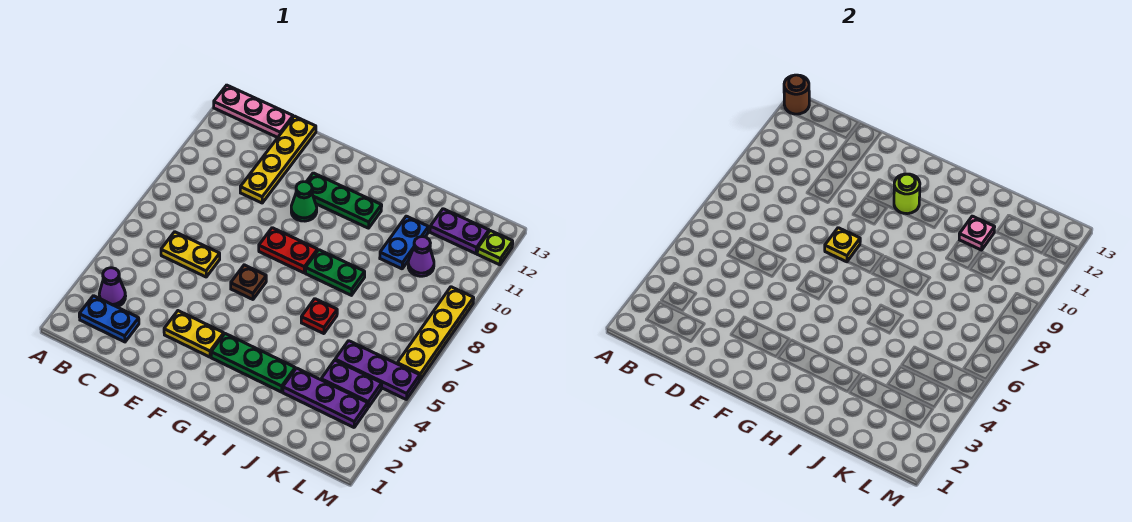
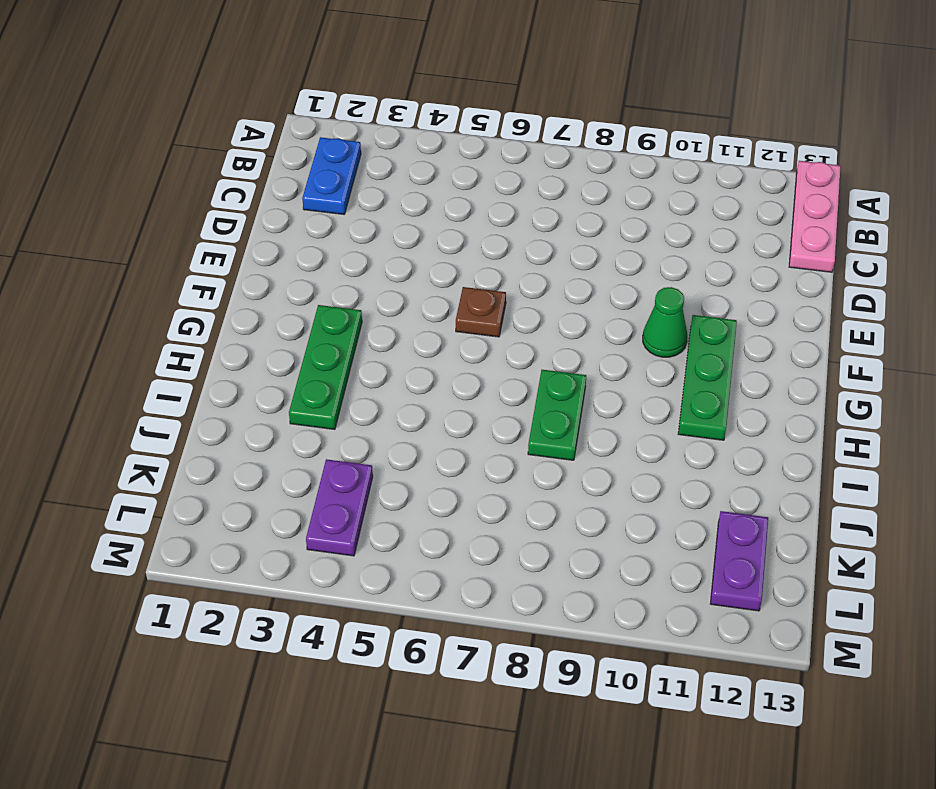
none -> purple 1x1 cone [99,268,126,307]
none -> yellow 1x2 plate [161,232,220,277]
none -> yellow 1x4 plate [240,116,316,203]

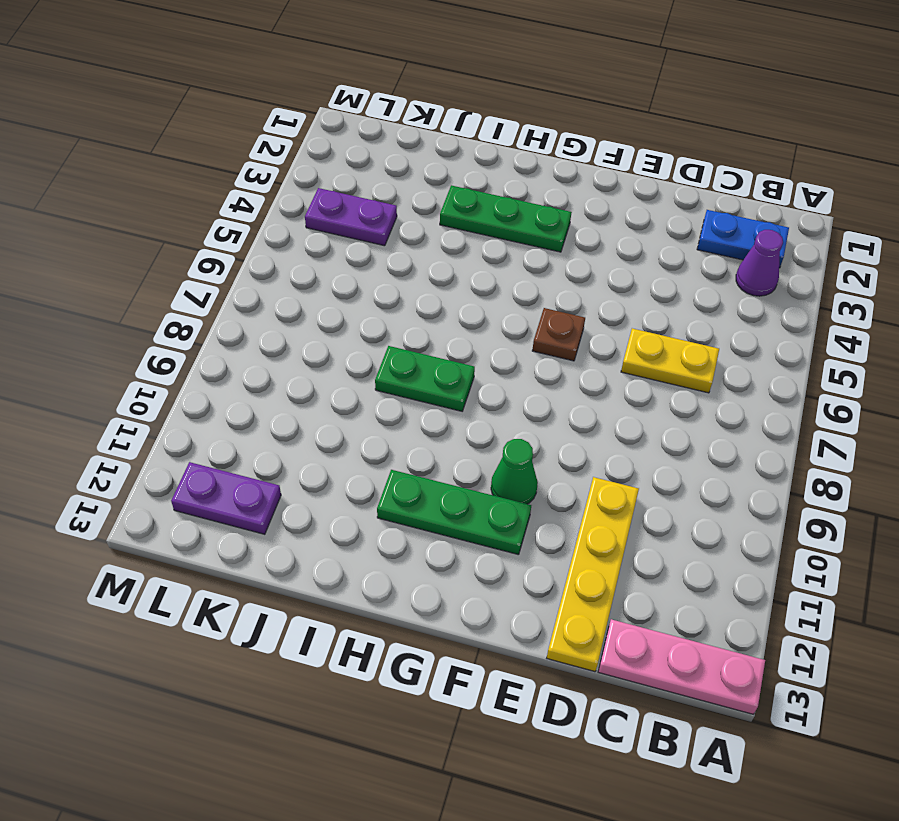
none -> yellow 1x2 plate [164,311,224,357]
none -> red 1x2 plate [259,228,318,273]
none -> red 1x1 plate [301,299,337,334]

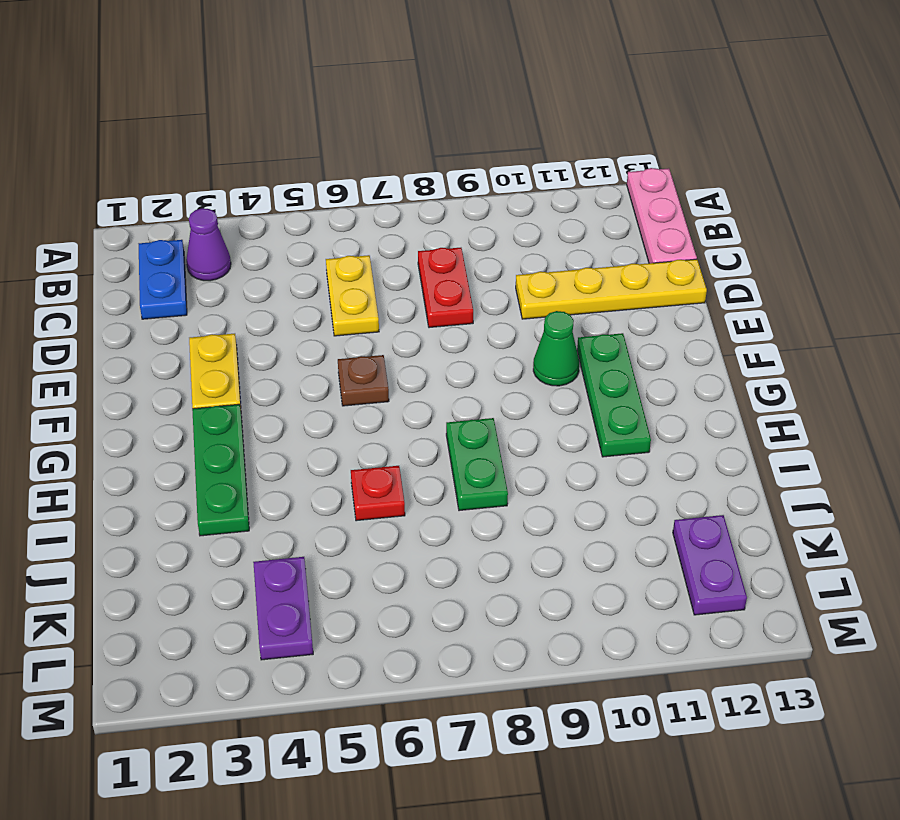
red 1x2 plate [418,248,473,328] -> red 1x2 plate moved to [259,228,318,273]
none -> purple 1x3 plate [283,368,368,427]
none -> blue 1x2 plate [380,216,429,269]
none -> purple 1x3 plate [335,341,420,399]

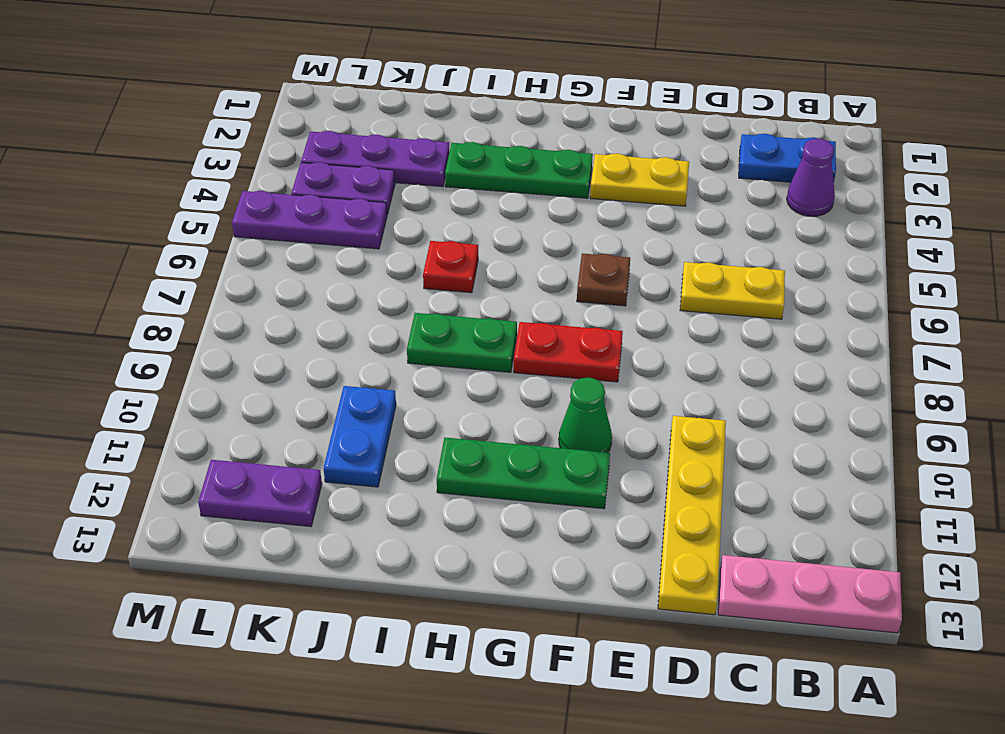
none -> purple 1x1 cone [408,237,434,276]
none -> yellow 1x4 plate [397,287,474,379]
none -> lime 1x1 plate [477,231,513,265]

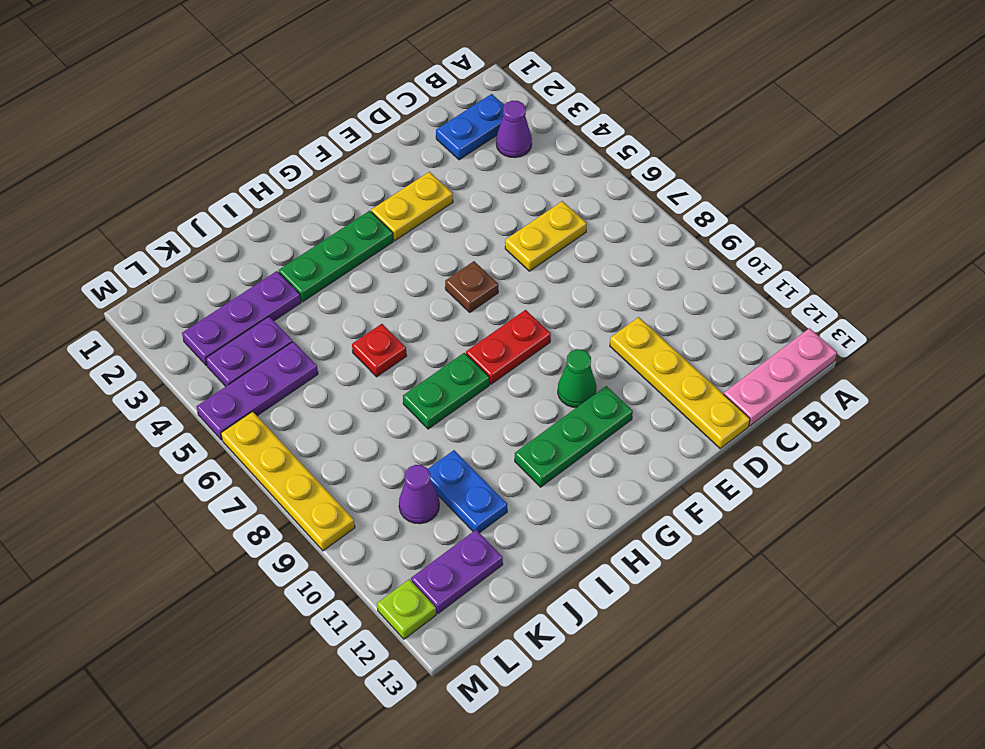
none -> brown 1x1 round brick [784,75,809,114]
none -> yellow 1x1 plate [825,228,860,262]
none -> lime 1x1 round brick [894,174,920,214]

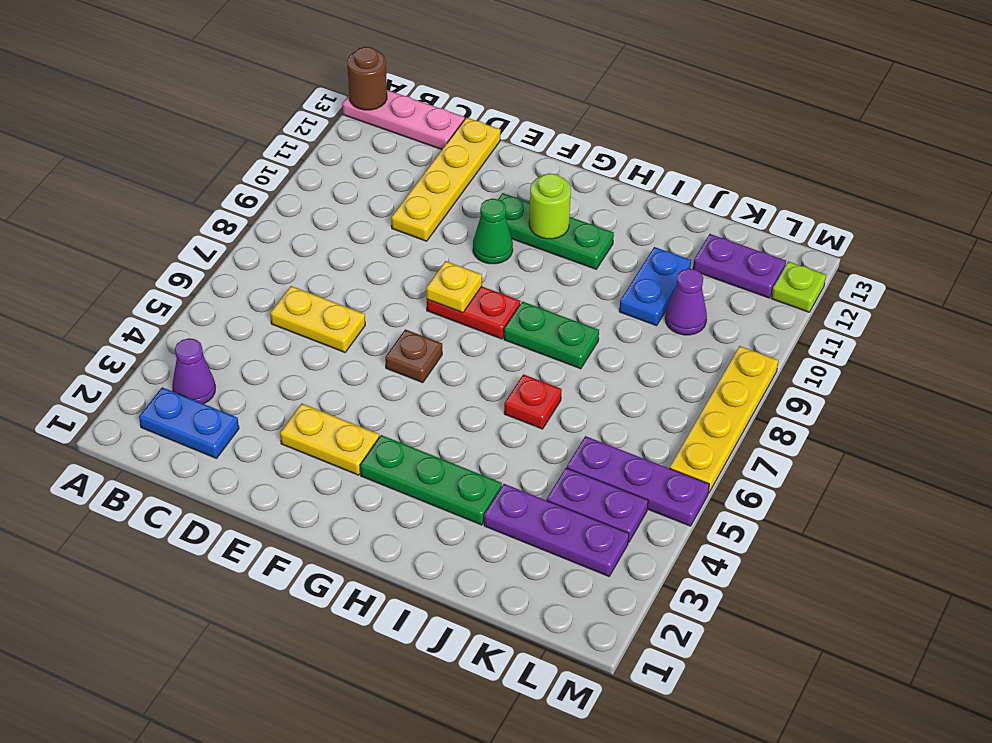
none -> pink 1x1 plate [959,216,995,250]

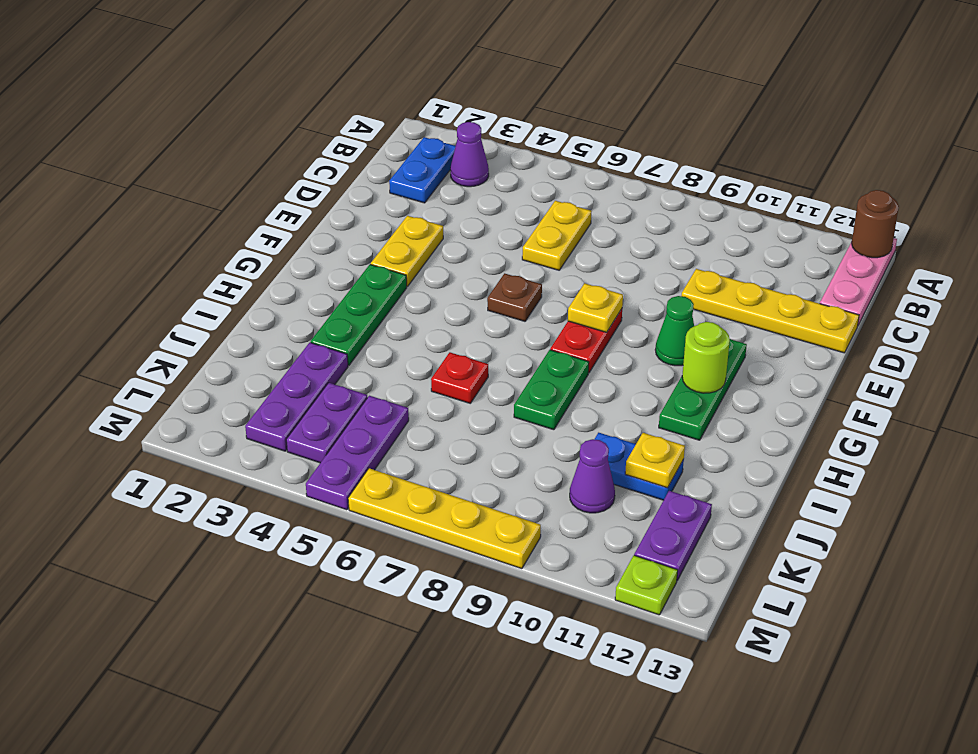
yellow 1x1 plate [625,433,685,488] -> pink 1x1 plate [959,216,995,250]

